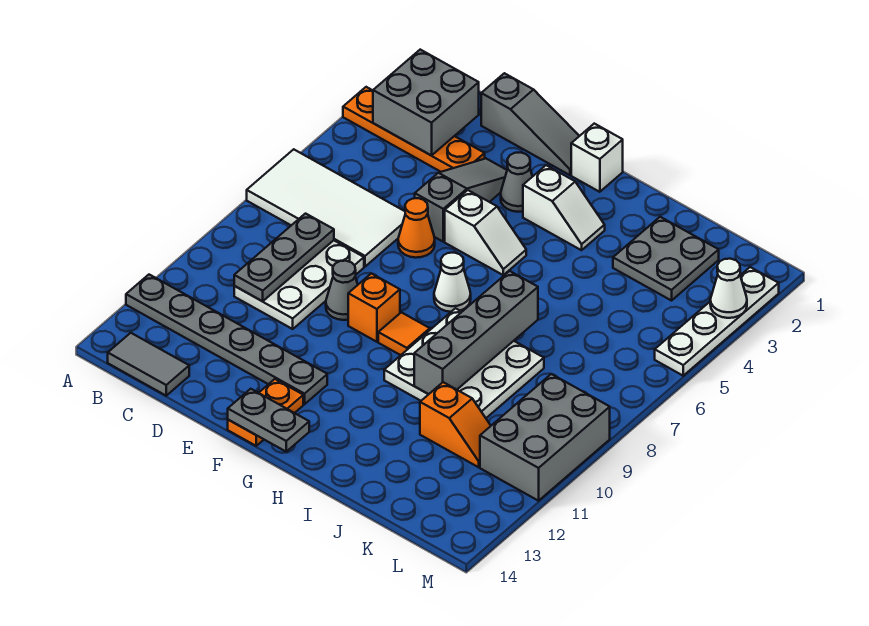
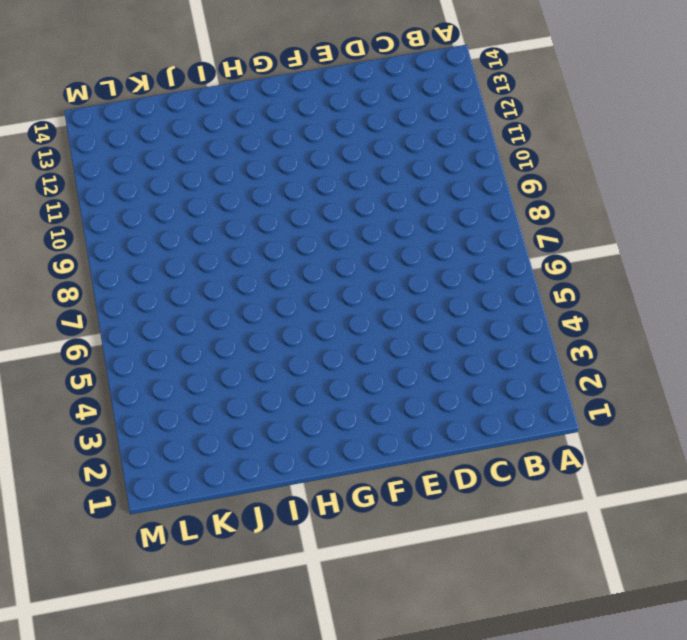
none -> orange 1x4 plate [343,87,485,172]
none -> white 2x4 tile [247,149,405,267]
none -> grey 1x6 plate [126,275,327,404]

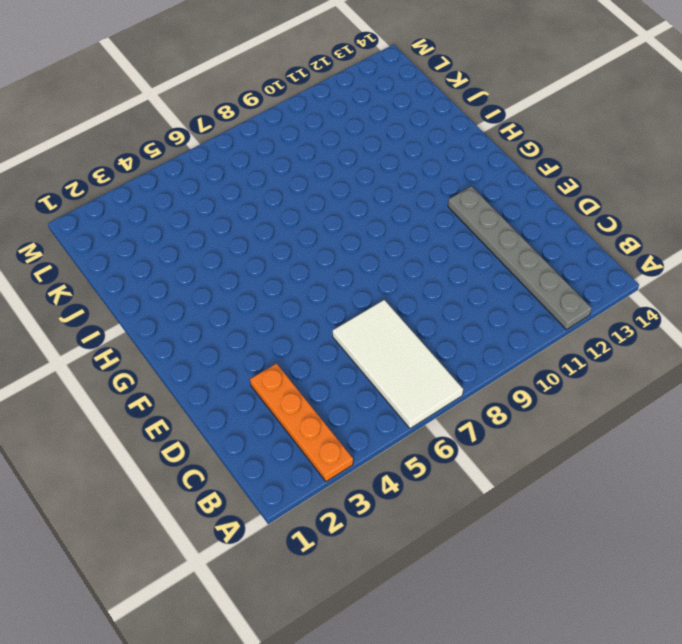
none -> grey 1x2 tile [108,333,189,396]
none -> white 2x3 plate [234,240,364,329]
none -> grey 1x3 slope [481,73,579,175]

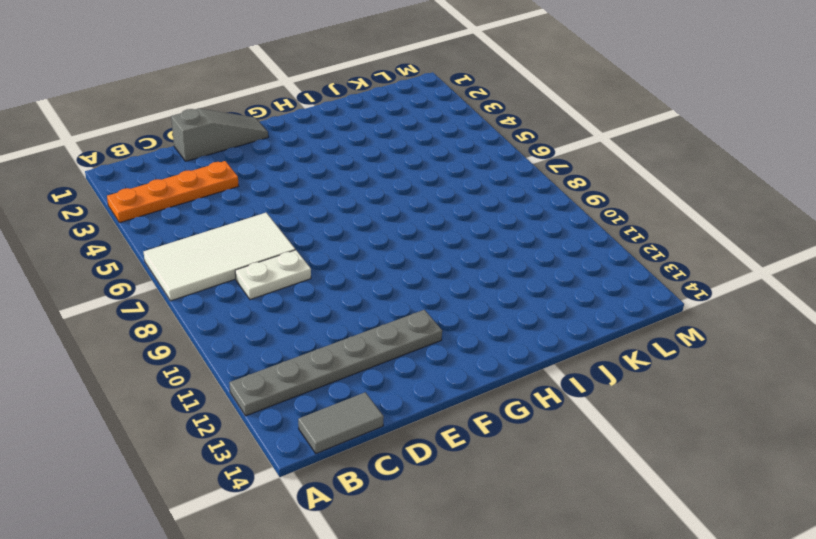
white 1x2 plate [235,250,311,300] -> white 2x3 plate [234,240,364,329]
none -> grey 1x3 slope [415,159,507,242]
none -> orange 1x1 cone [398,198,435,258]
none -> grey 1x1 cone [326,261,358,320]

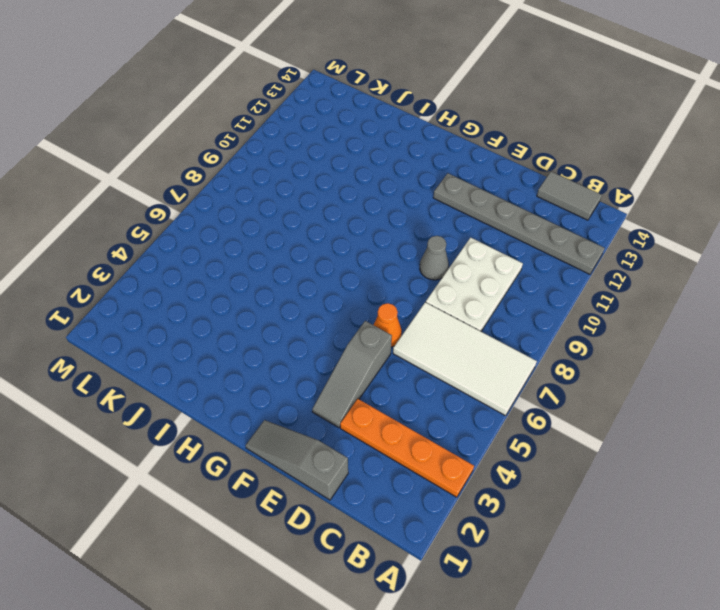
none -> grey 1x1 cone [501,152,532,212]
none -> white 1x2 slope [445,190,526,275]
none -> orange 1x1 brick [348,273,400,342]

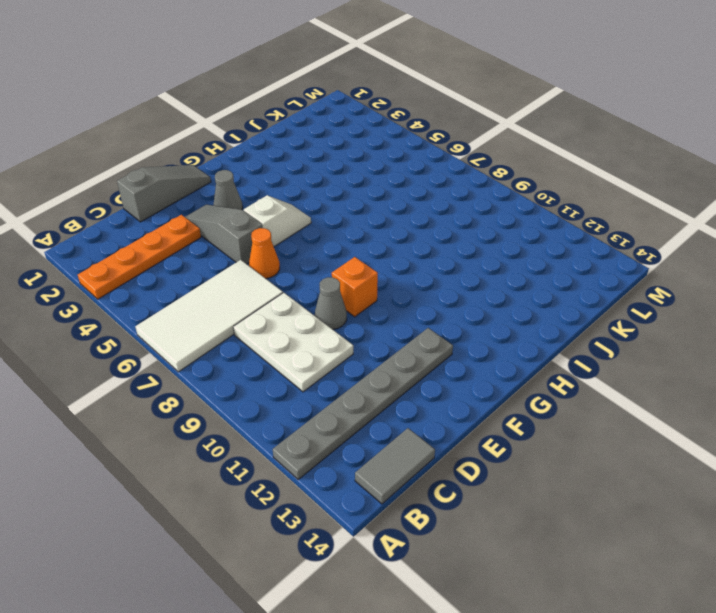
none -> orange 1x2 plate [228,379,303,446]
none -> white 1x1 brick [571,124,623,192]
none -> white 1x2 slope [523,165,605,250]

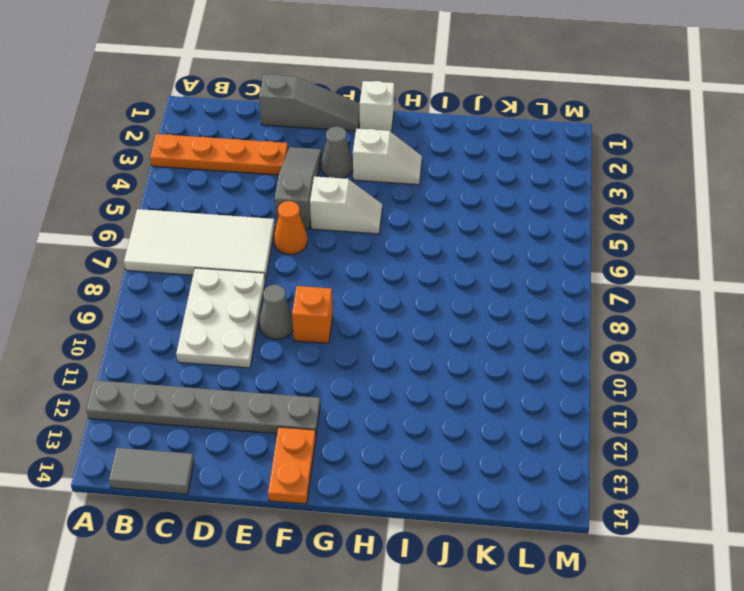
none -> white 1x1 cone [434,253,471,312]
none -> orange 1x1 tile [378,312,430,355]
none -> white 3x3 plate [384,308,544,418]

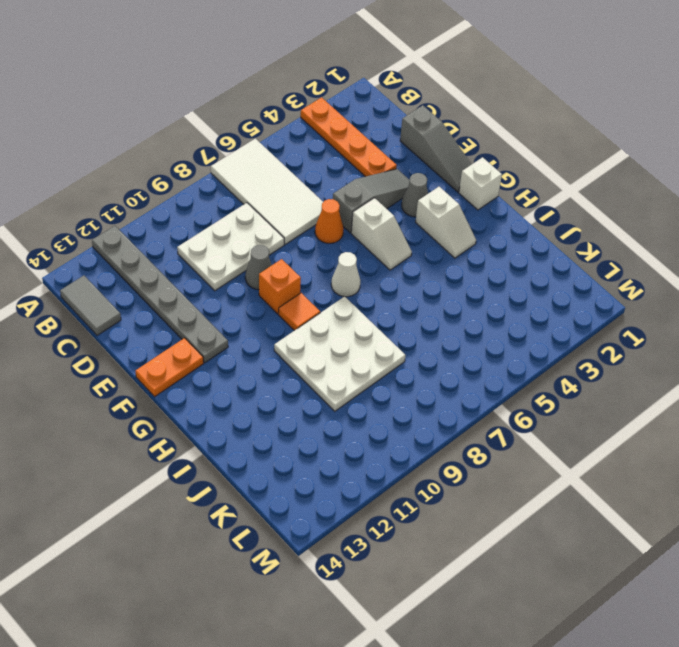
none -> grey 2x2 plate [613,217,719,301]
none -> orange 1x2 slope [420,382,491,467]
none -> grey 2x3 brick [480,374,610,501]

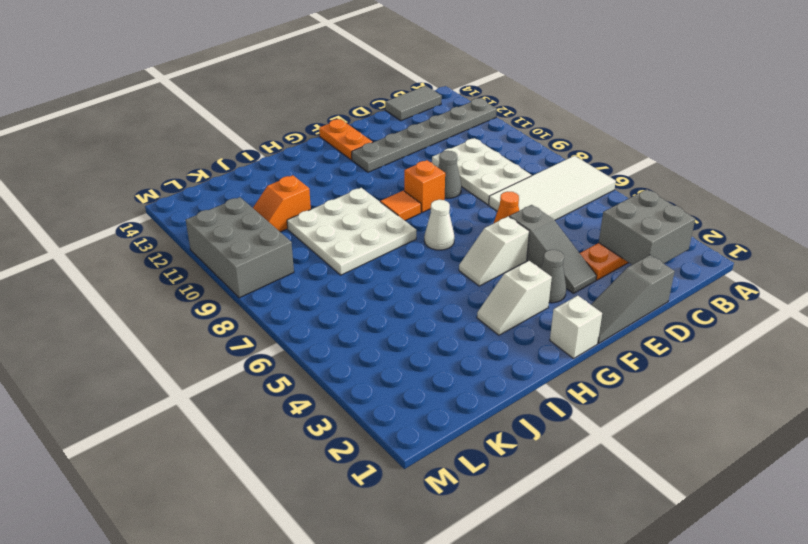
none -> grey 2x2 plate [613,217,719,301]
none -> white 1x4 plate [655,267,779,376]
none -> grey 1x3 plate [234,214,334,301]

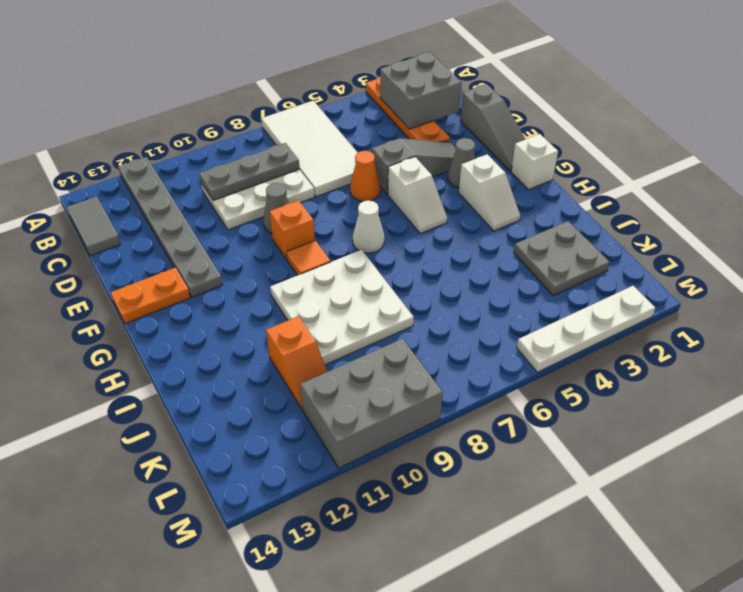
none -> grey 1x2 plate [228,389,309,451]
none -> grey 1x4 brick [414,271,538,394]
none -> white 1x1 cone [710,259,747,318]

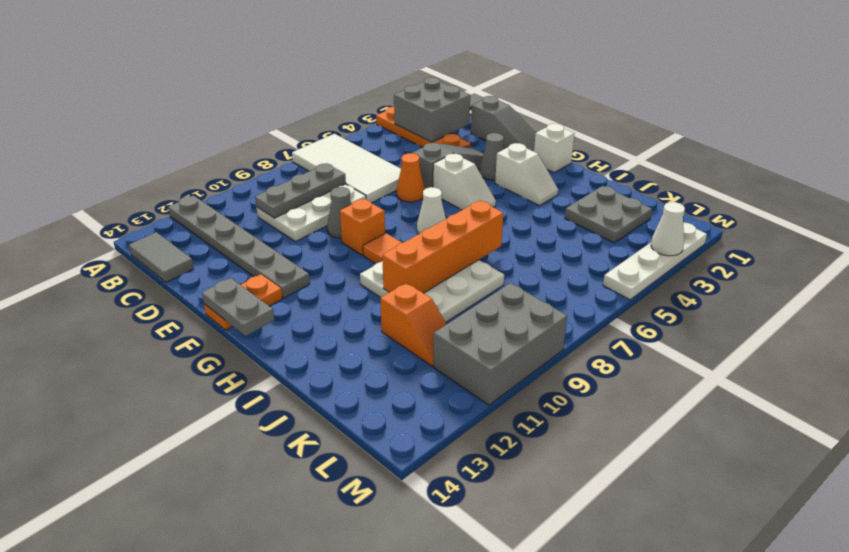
orange 1x4 brick [382,201,503,293] -> grey 1x4 brick [414,271,538,394]

